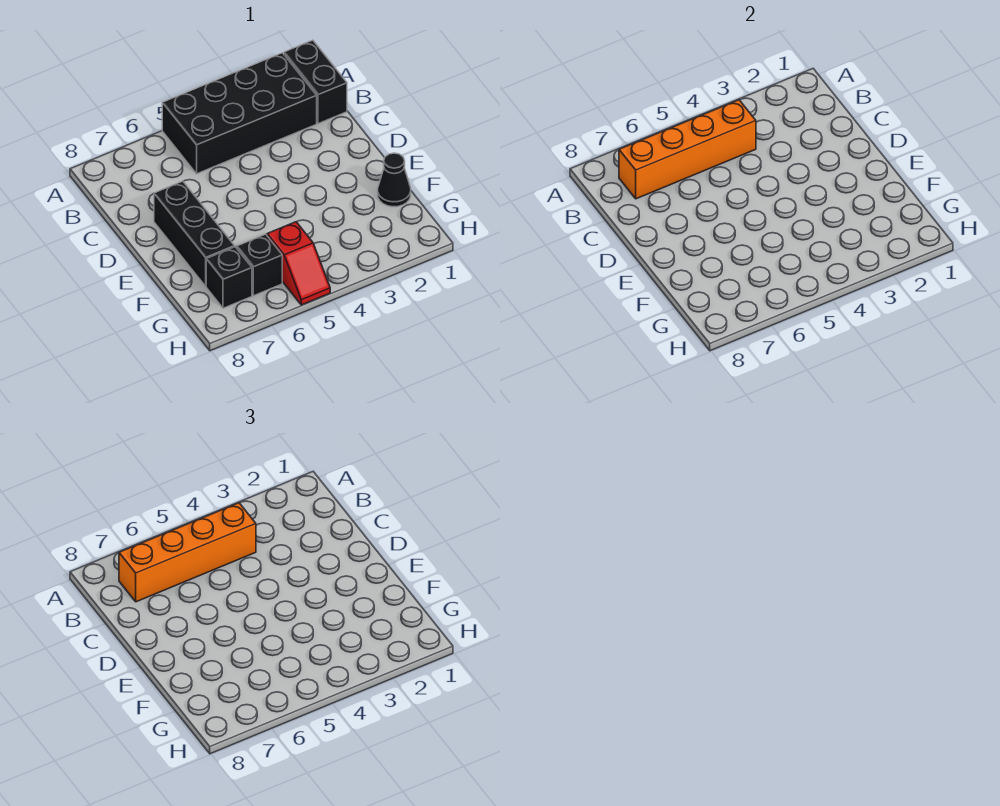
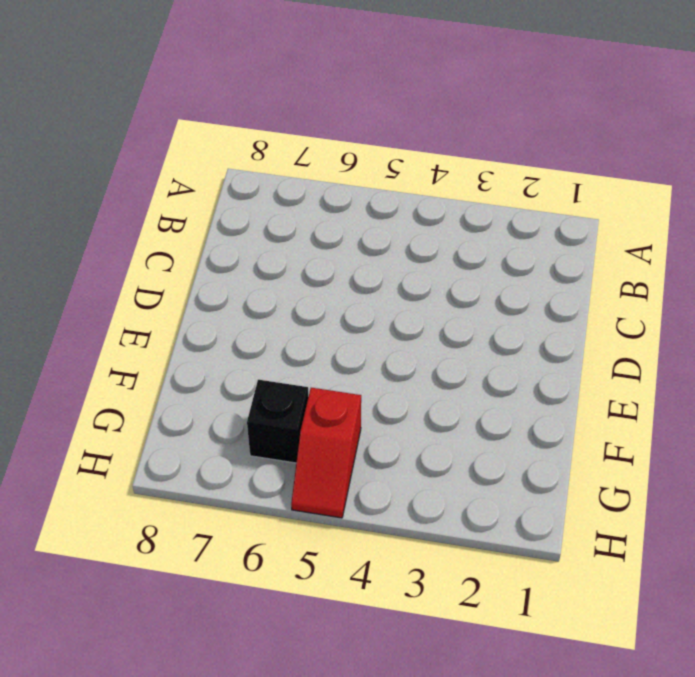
none -> black 1x2 brick [284,40,347,124]
none -> black 2x4 brick [162,53,317,174]

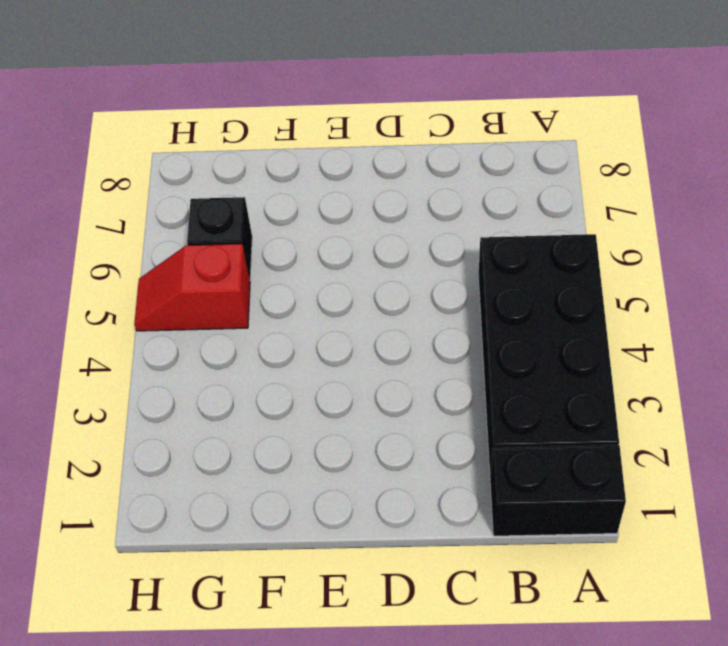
none -> black 1x3 brick [154,181,235,286]
none -> black 1x1 cone [378,153,411,207]

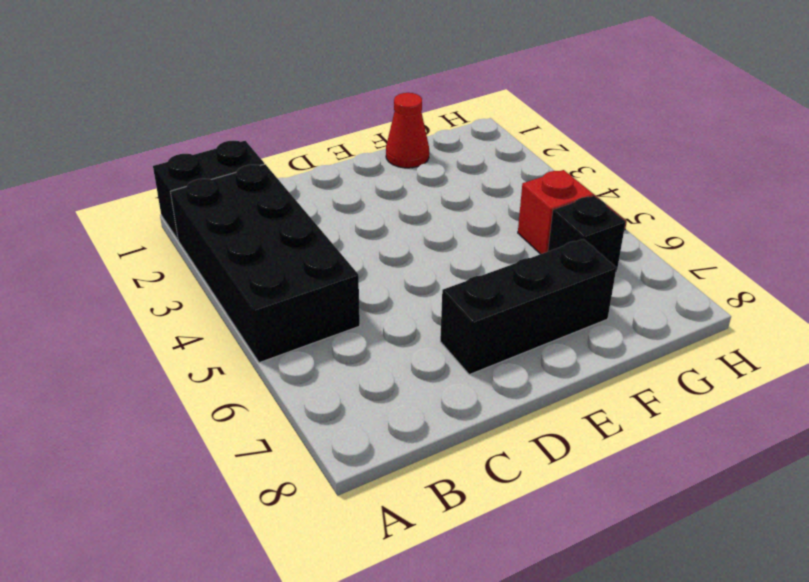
red 1x1 cone [386,93,429,168] -> black 1x1 cone [378,153,411,207]
none -> black 1x1 brick [206,247,252,308]
none -> orange 1x4 brick [619,100,756,199]

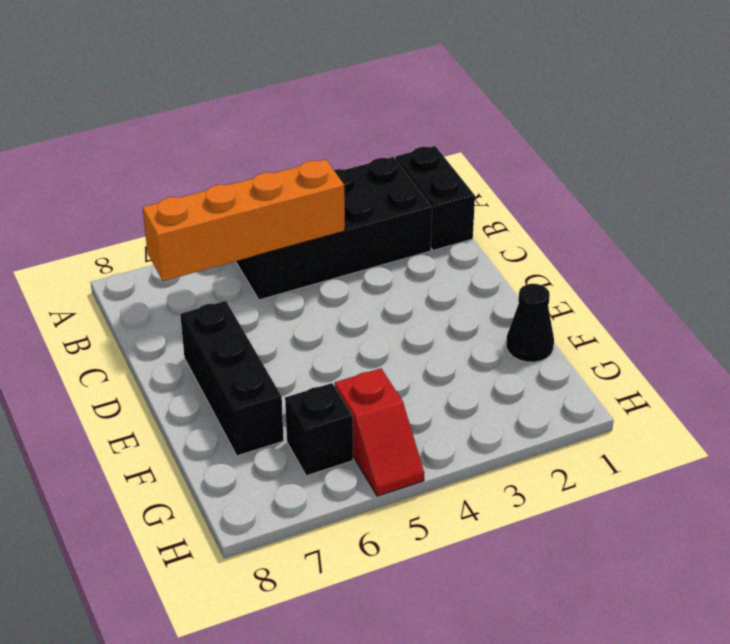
none -> black 1x1 brick [206,247,252,308]
none -> orange 1x4 brick [119,503,256,602]

